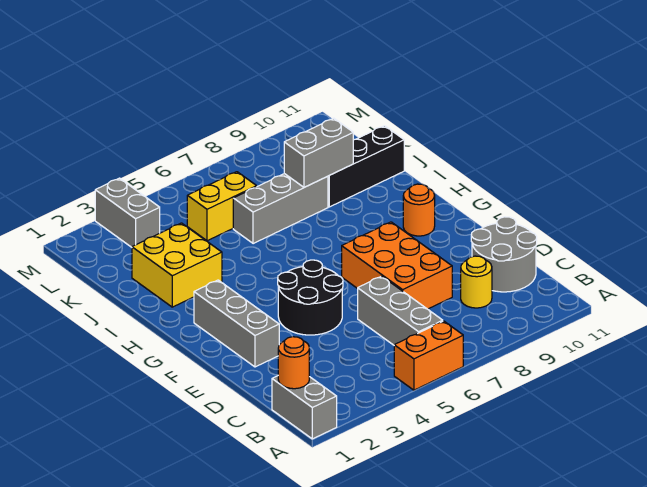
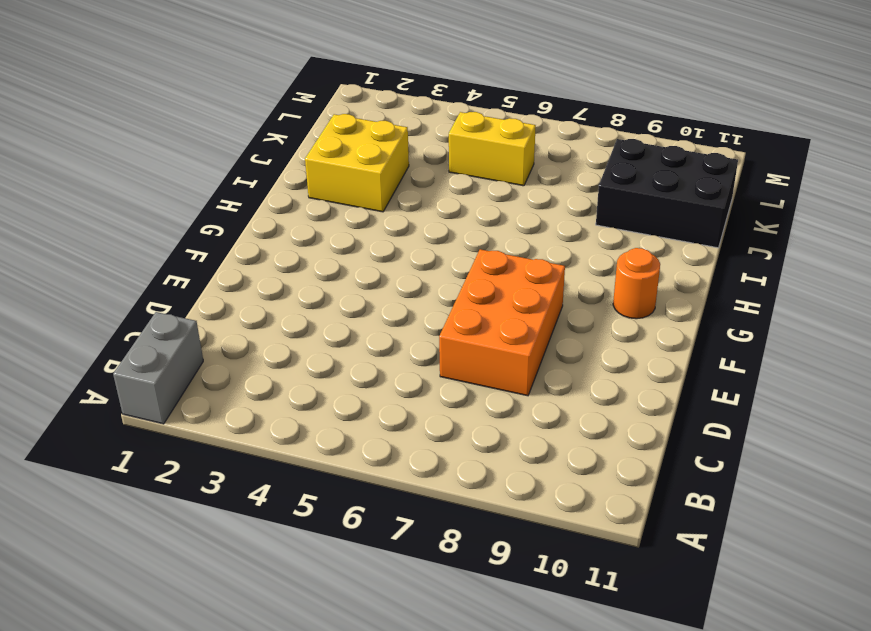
black 2x3 brick [596,139,738,248] -> black 1x3 brick [328,126,404,207]
none -> orange 1x2 brick [394,321,463,390]
none -> grey 1x3 brick [358,276,443,345]
none -> yellow 1x1 round brick [461,256,492,308]

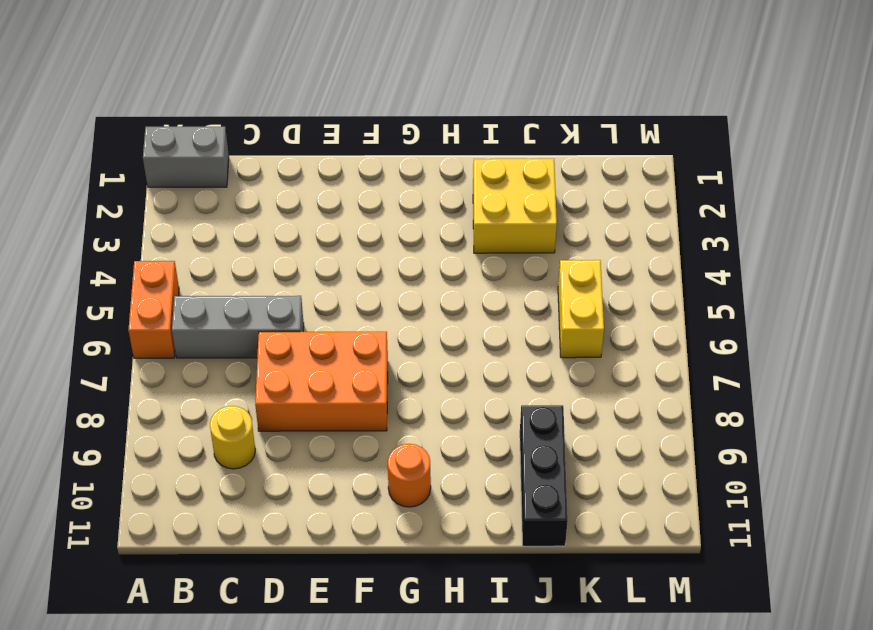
none -> grey 2x2 round brick [471,217,537,292]
none -> grey 1x3 brick [194,280,279,367]
none -> black 2x2 round brick [278,260,343,335]

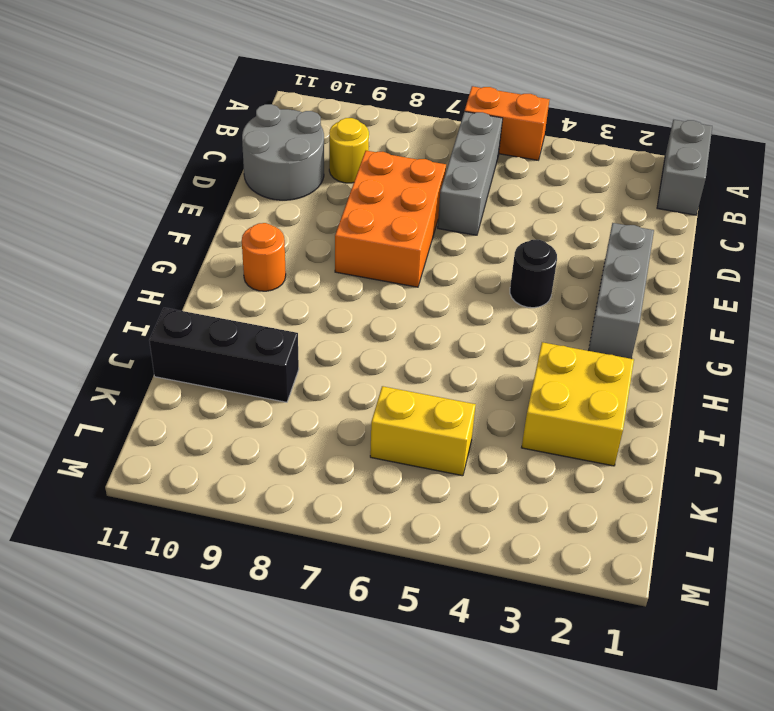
black 1x1 round brick [510,240,557,308] -> black 2x2 round brick [278,260,343,335]
none -> grey 1x3 brick [233,174,328,244]
none -> grey 1x2 brick [95,178,160,247]
none -> orange 1x1 round brick [278,337,309,389]

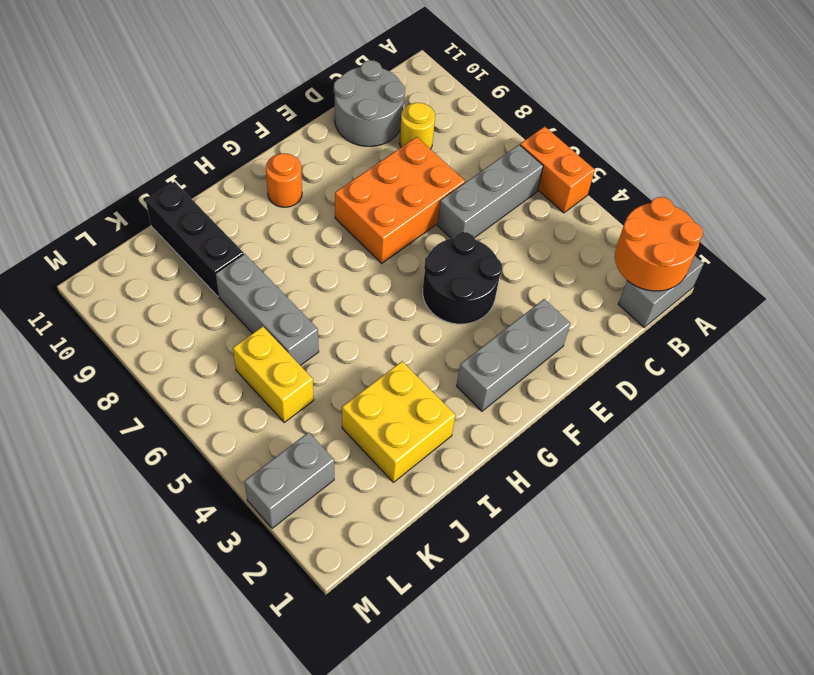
orange 2x2 round brick [615,197,703,291] -> orange 1x1 round brick [278,337,309,389]
none -> grey 1x2 brick [284,118,353,187]

